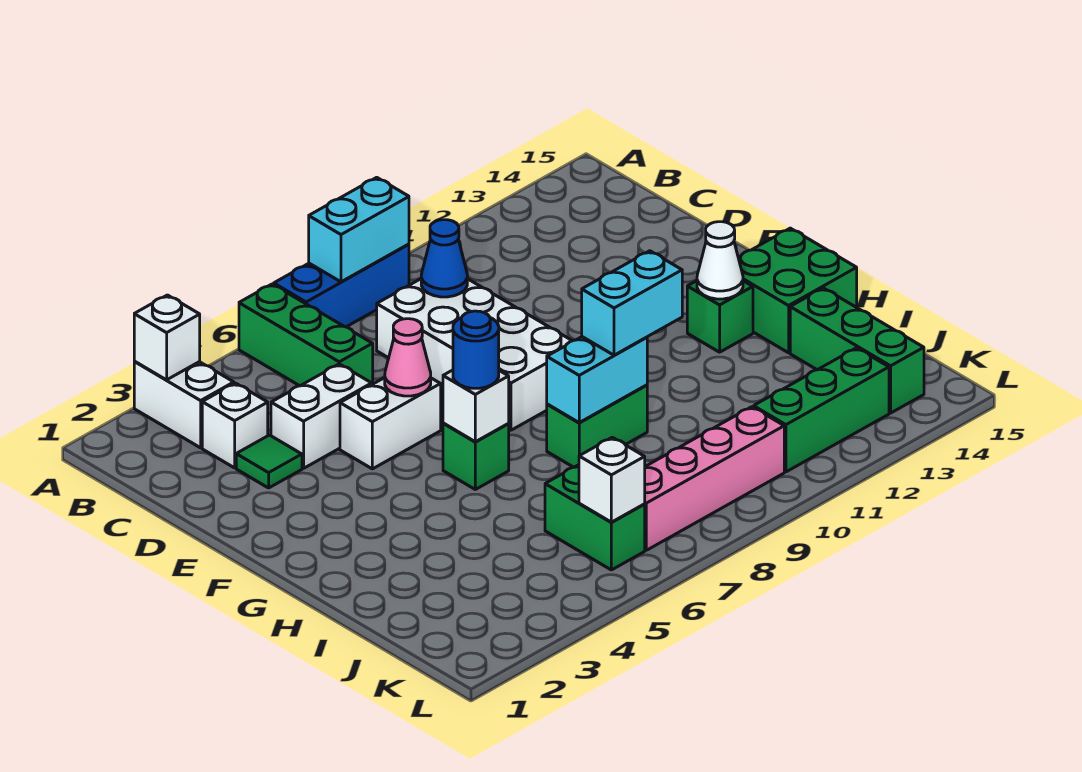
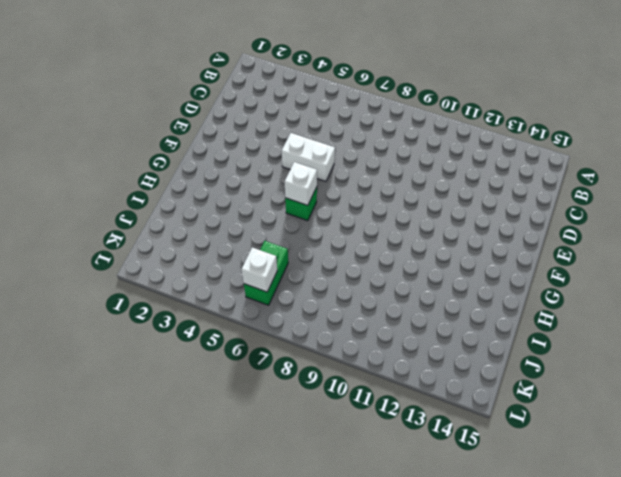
none -> white 1x2 brick [134,362,234,448]
none -> green 1x3 brick [239,284,373,386]
none -> blue 1x3 brick [274,244,409,327]

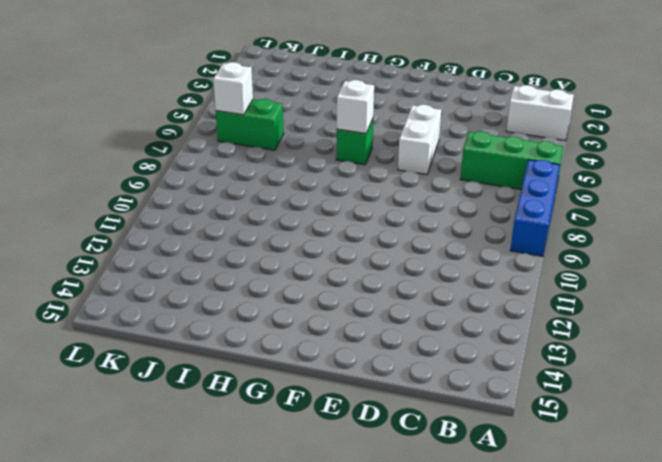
none -> white 1x1 brick [202,383,268,468]
none -> white 2x4 brick [377,279,572,430]
none -> green 1x1 tile [236,435,302,488]

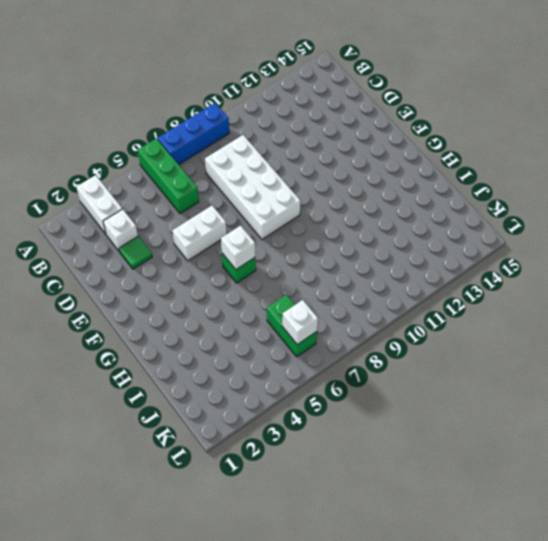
none -> white 1x2 brick [271,364,372,468]
none -> green 1x1 brick [687,281,753,352]
none -> green 2x2 brick [738,228,857,353]

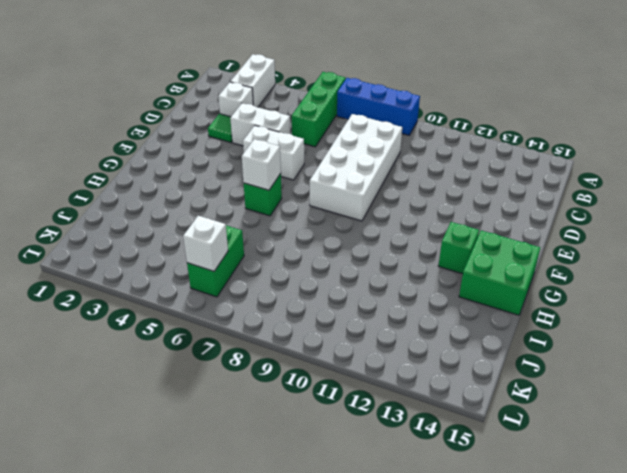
none -> green 1x2 brick [547,385,647,467]
none -> green 1x3 brick [790,288,924,413]
none -> pink 1x4 brick [645,407,784,550]

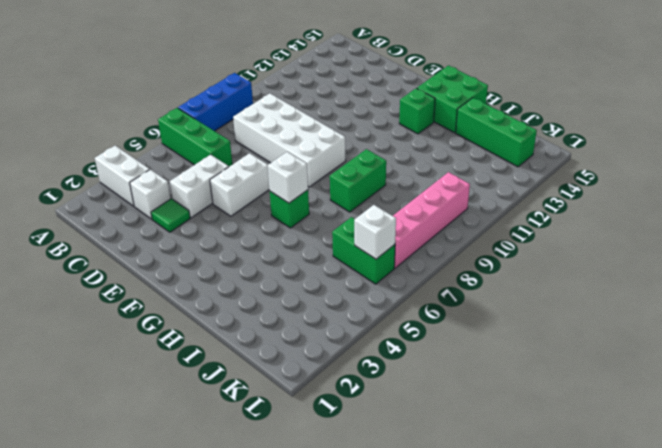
none -> green 1x3 brick [754,348,889,472]
none -> white 1x1 brick [134,295,200,380]
none -> cyan 1x2 brick [309,177,409,282]

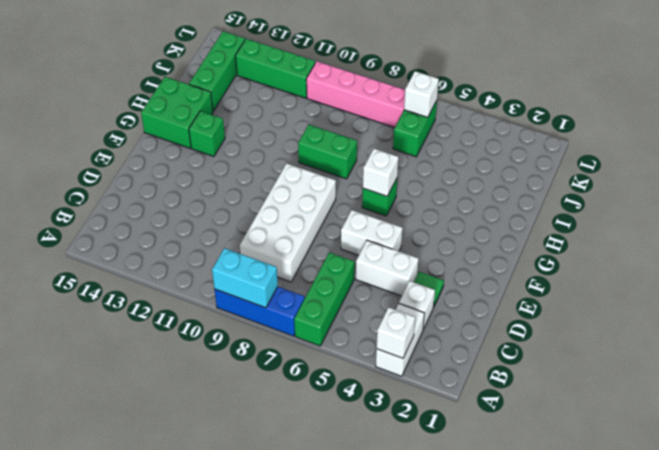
none -> blue 1x1 cone [421,220,467,297]
none -> pink 1x1 cone [385,319,431,396]
none -> white 1x1 cone [697,222,743,299]

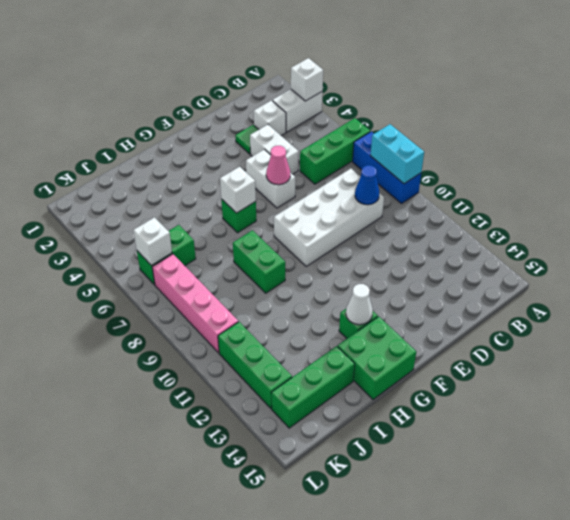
none -> cyan 1x2 brick [547,337,647,422]
none -> blue 1x1 round brick [453,311,499,388]
none -> cyan 1x2 brick [582,251,682,355]

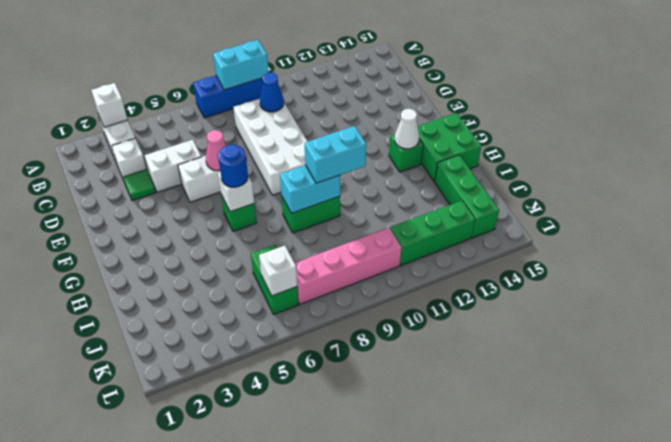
none -> green 1x3 brick [239,284,373,386]

